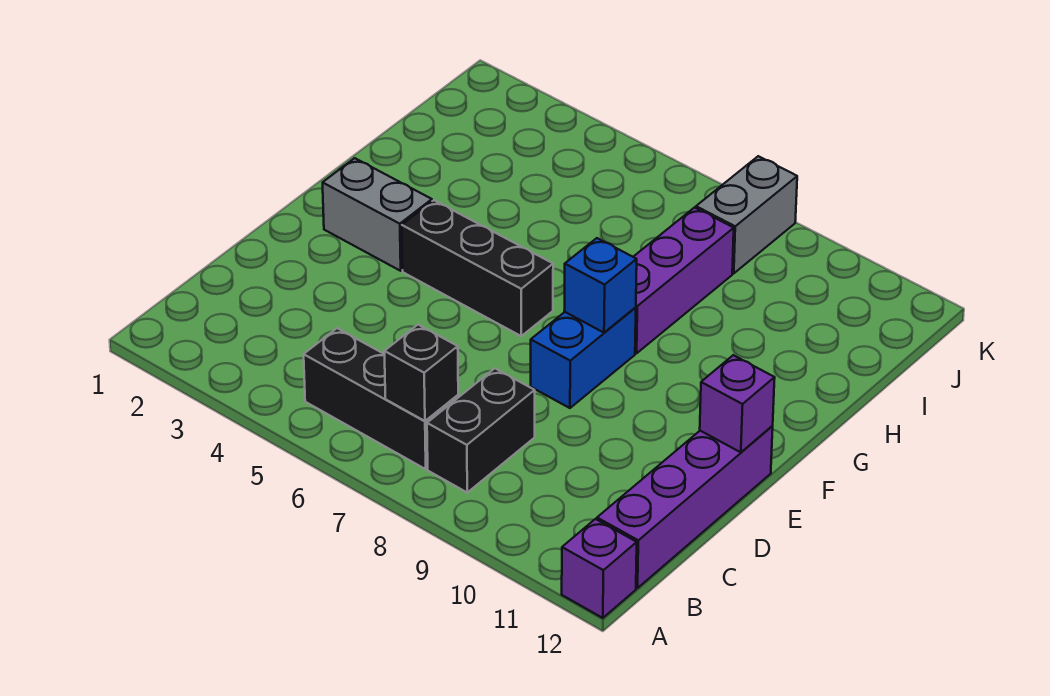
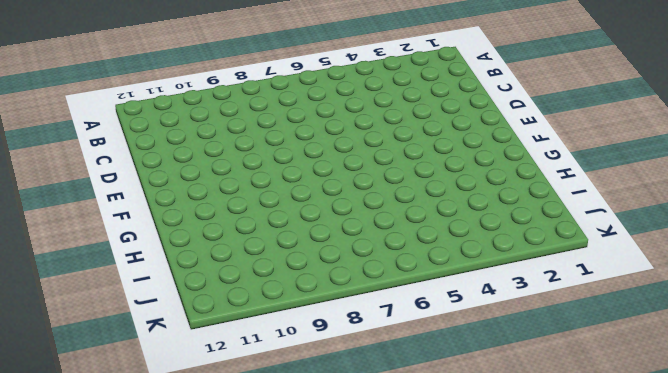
none -> purple 1x1 brick [562,519,637,618]
none -> black 1x3 brick [304,328,458,469]
none -> black 1x2 brick [427,369,535,492]

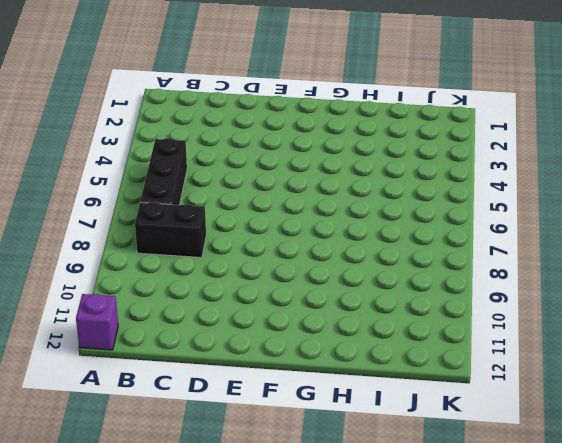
none -> purple 1x4 brick [597,426,773,588]
none -> blue 1x2 brick [531,307,636,408]
none -> grey 1x2 brick [323,158,432,271]

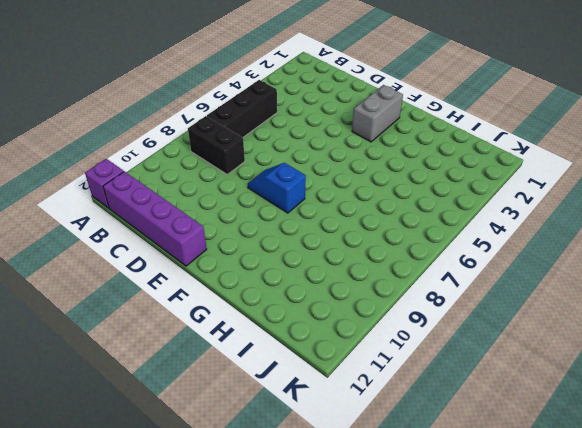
blue 1x2 slope [248,163,306,213] -> blue 1x2 brick [531,307,636,408]
none -> black 1x3 brick [402,200,553,336]
none -> purple 1x3 brick [634,208,734,353]
none -> grey 1x2 brick [696,156,797,274]

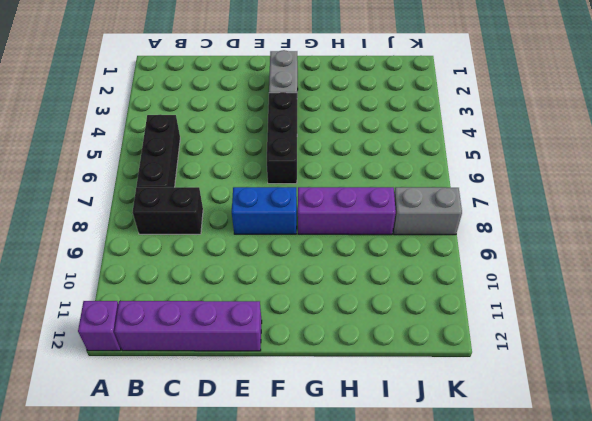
none -> black 1x1 brick [384,325,458,421]
none -> purple 1x1 brick [700,355,775,452]
none -> blue 1x1 brick [564,238,637,333]

